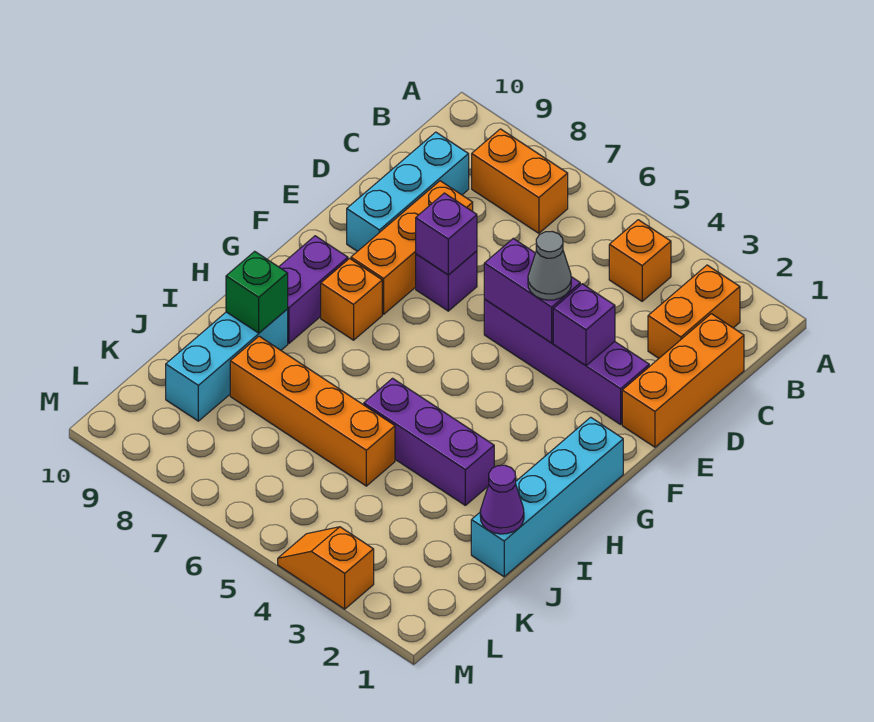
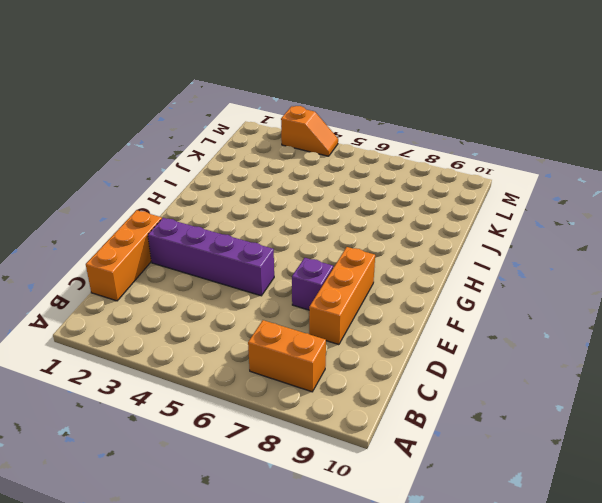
none -> orange 1x2 brick [648,265,740,358]
none -> orange 1x1 brick [609,220,671,301]
none -> cyan 1x3 brick [347,132,469,251]

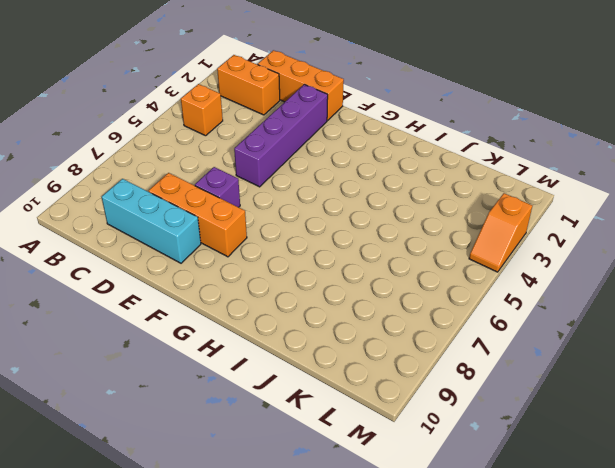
none -> orange 1x2 brick [472,129,568,233]
none -> cyan 1x4 brick [471,417,623,577]
none -> orange 1x1 brick [321,259,382,340]

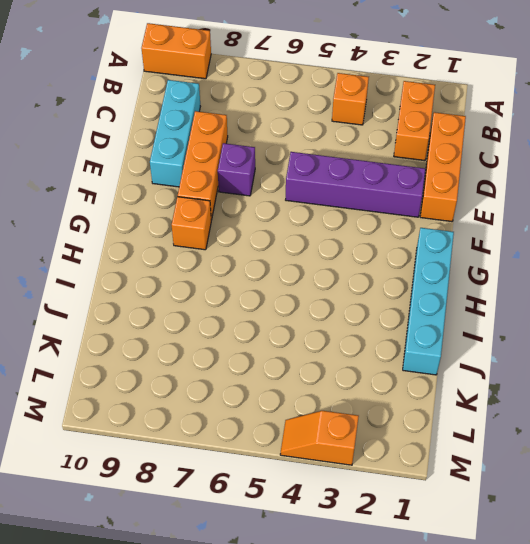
orange 1x2 brick [141,23,211,79] -> orange 1x2 brick moved to [472,129,568,233]
none -> purple 1x2 brick [279,236,348,343]
none -> purple 1x3 brick [364,378,494,505]
none -> cyan 1x3 brick [166,309,288,421]

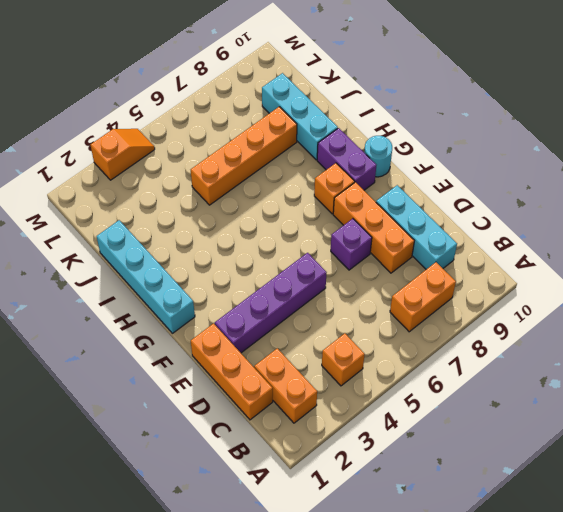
cyan 1x1 round brick [364,136,392,177] -> none
none -> purple 1x3 brick [364,378,494,505]
none -> purple 1x1 brick [553,284,615,366]
none -> purple 1x2 brick [484,239,580,343]

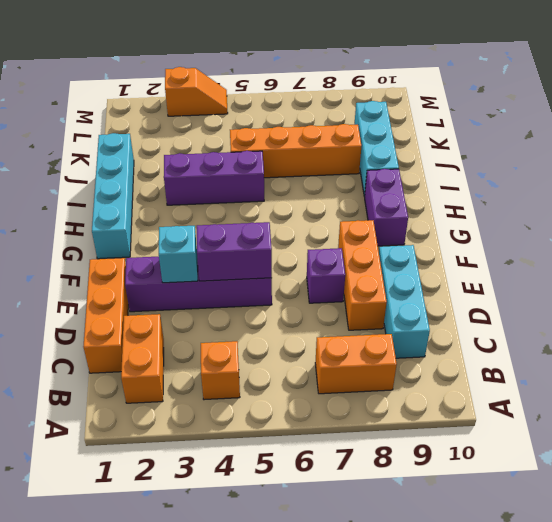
cyan 1x1 brick [159,226,198,283] -> purple 1x1 brick [553,284,615,366]
none -> orange 1x1 brick [321,259,382,340]
none -> purple 1x1 brick [416,193,477,275]
none -> green 1x1 brick [226,251,288,333]

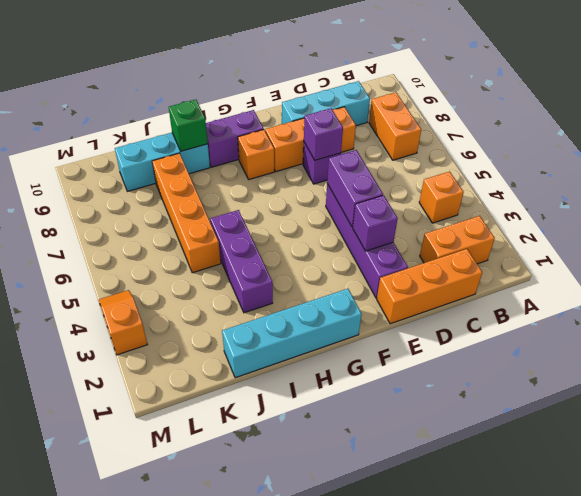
none -> purple 1x1 cone [480,465,524,534]
none -> grey 1x1 cone [528,232,571,300]

